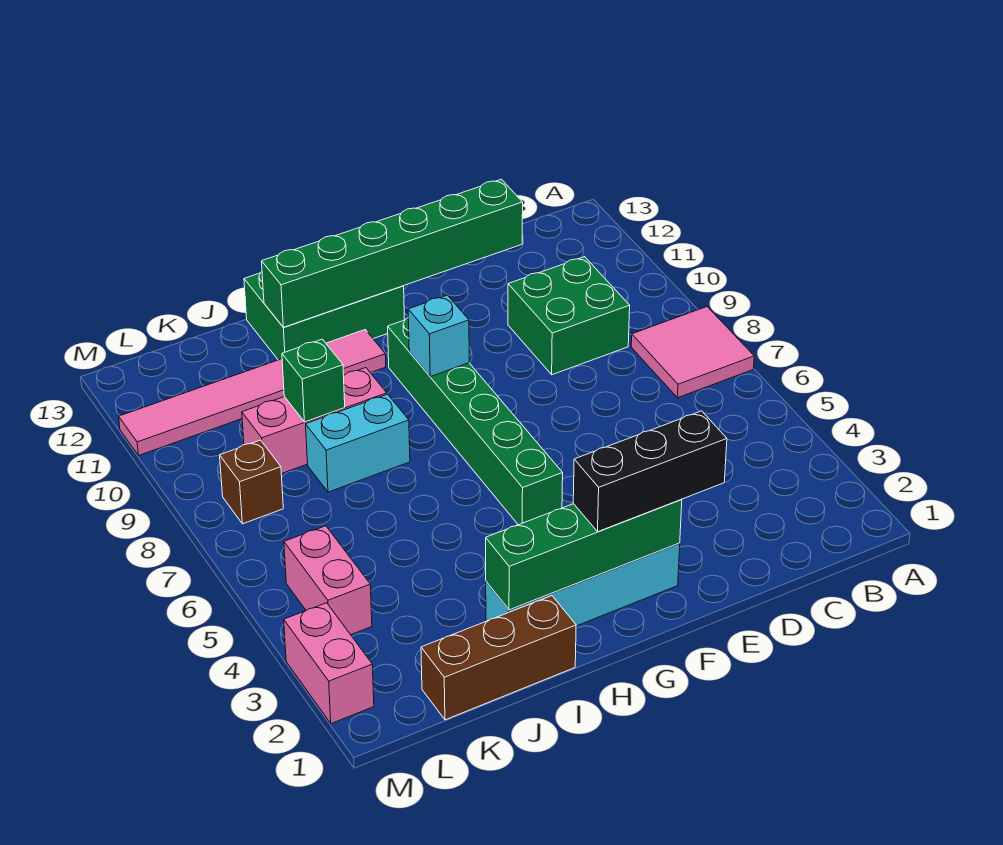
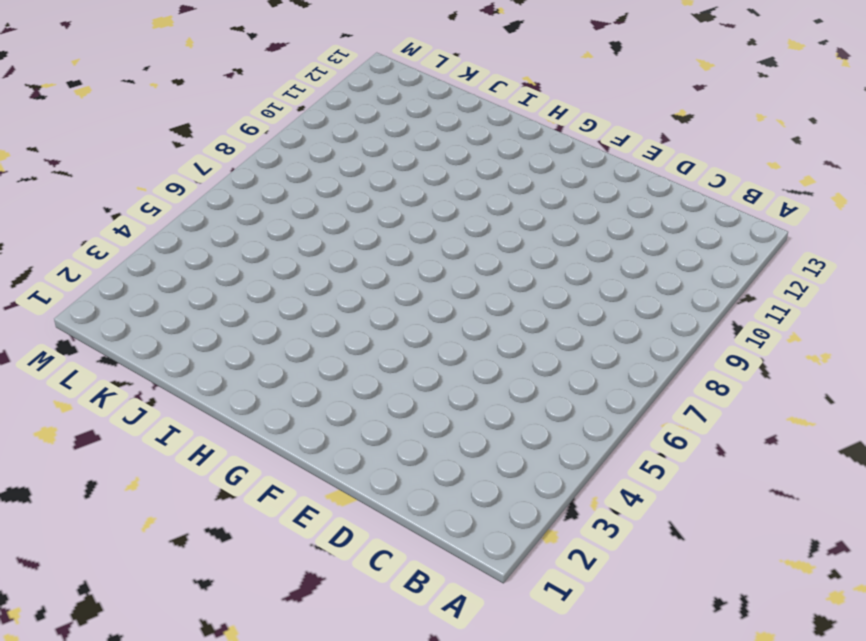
none -> pink 2x2 tile [631,307,754,398]
none -> green 2x2 brick [508,257,630,375]
none -> cyan 1x4 brick [486,543,680,626]

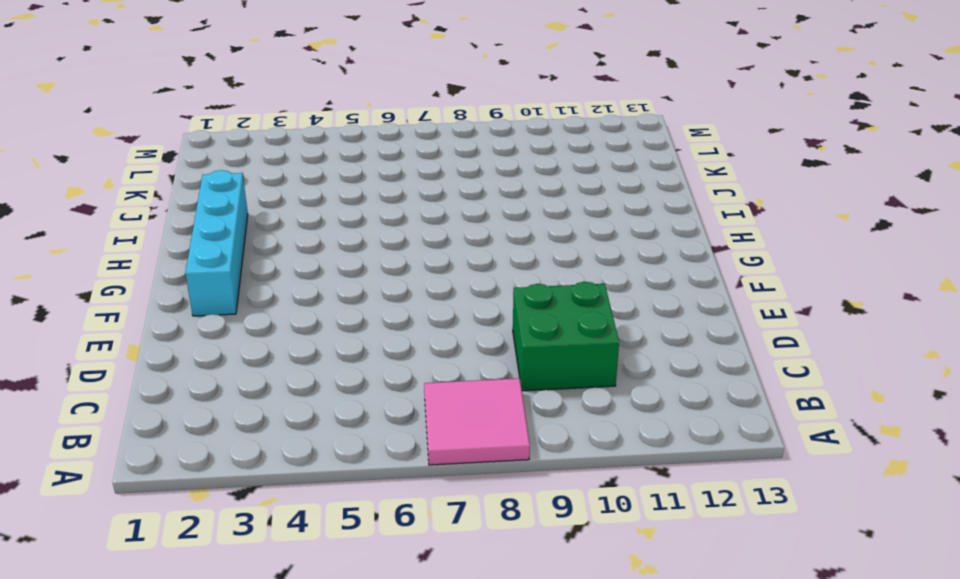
none -> green 1x6 brick [388,318,563,525]
none -> green 2x3 brick [244,272,404,360]
none -> pink 1x6 tile [119,330,386,456]

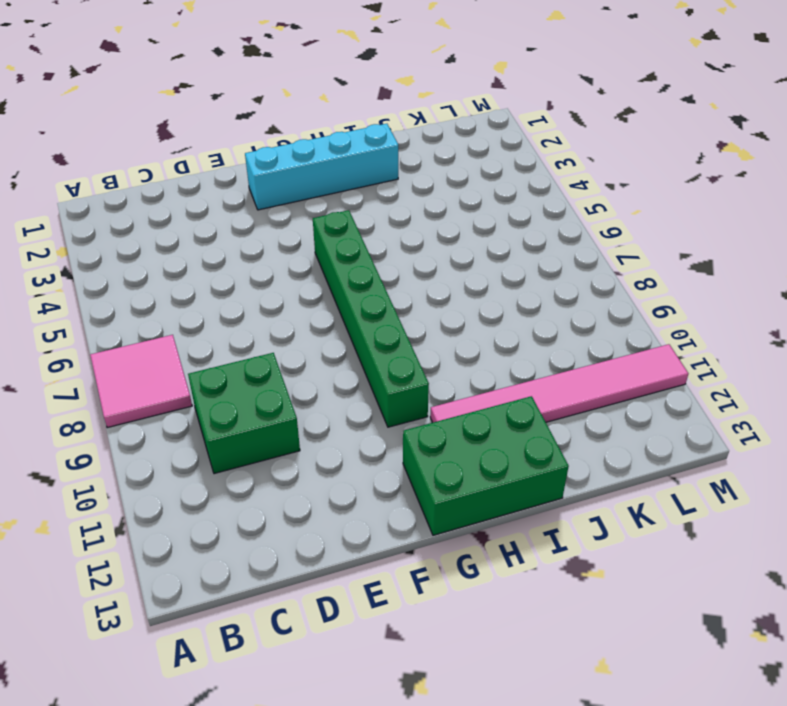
none -> brown 1x3 brick [421,596,576,720]
none -> cyan 1x2 brick [306,394,410,492]
none -> pink 1x3 brick [242,368,387,474]

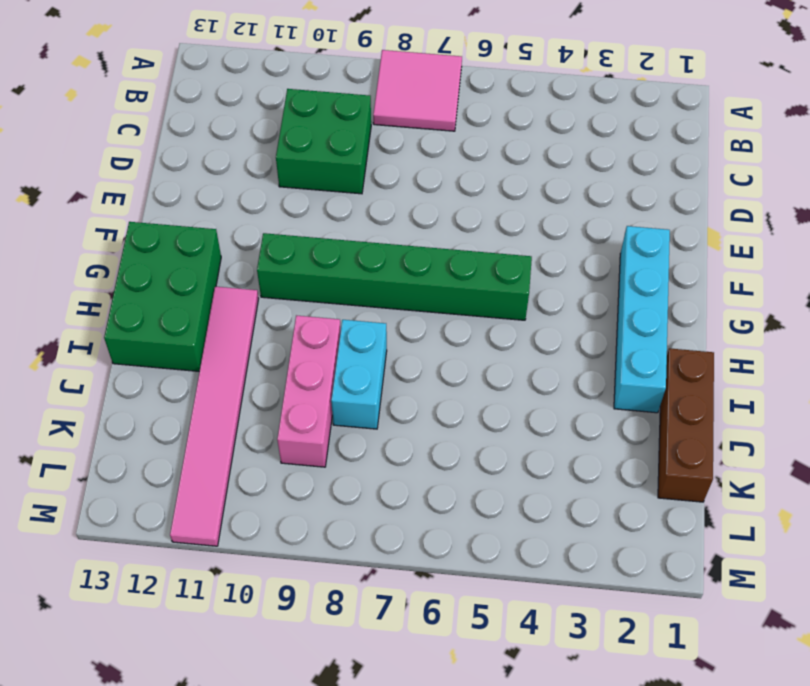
none -> pink 1x2 brick [284,526,372,635]
none -> brown 1x1 brick [220,440,283,524]
none -> pink 1x2 brick [284,603,374,724]

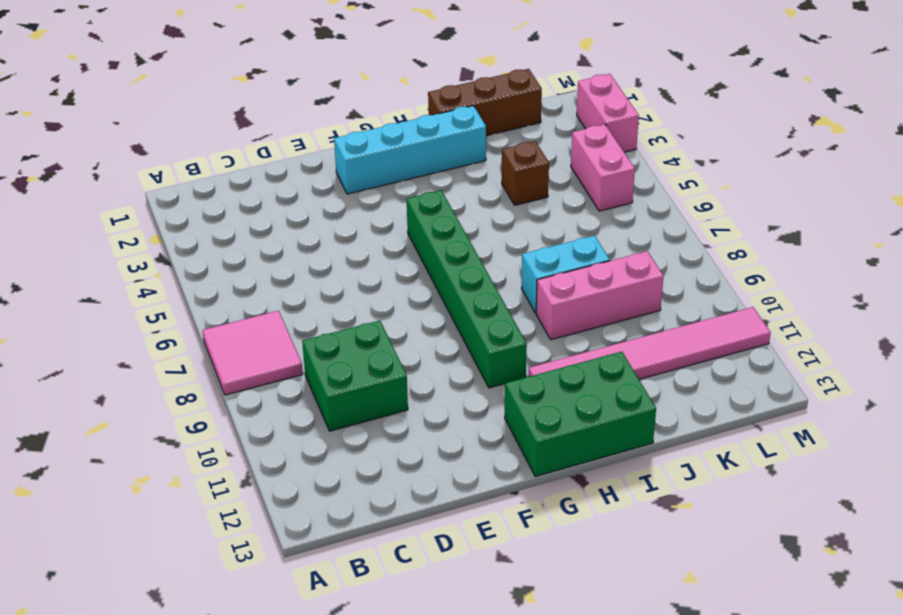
brown 1x1 brick [502,141,549,205] -> brown 1x1 brick moved to [220,440,283,524]
none -> green 1x6 brick [262,179,523,327]
none -> green 1x4 brick [486,499,682,610]
none -> cyan 1x1 brick [408,295,469,377]

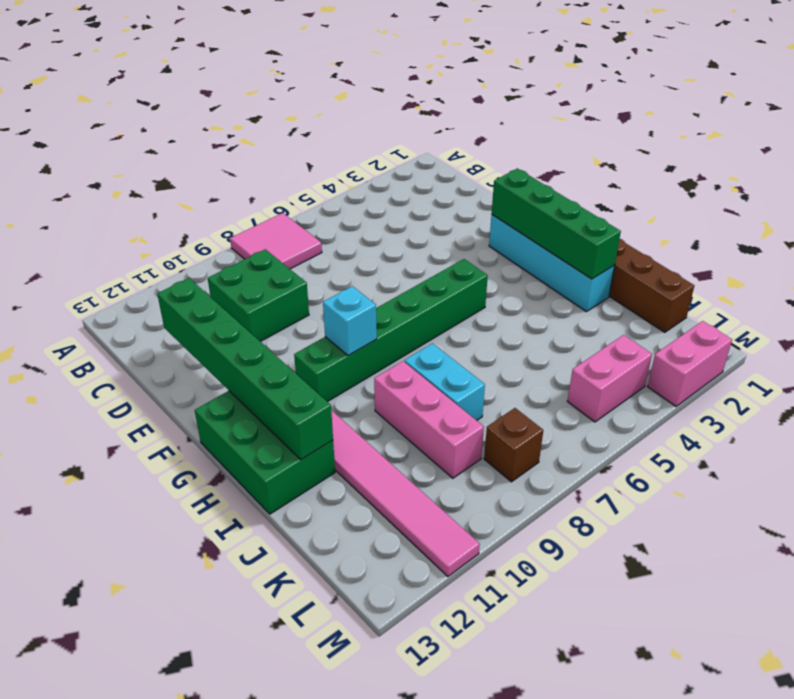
none -> green 1x1 brick [282,339,345,422]
none -> black 1x3 brick [573,411,727,532]

